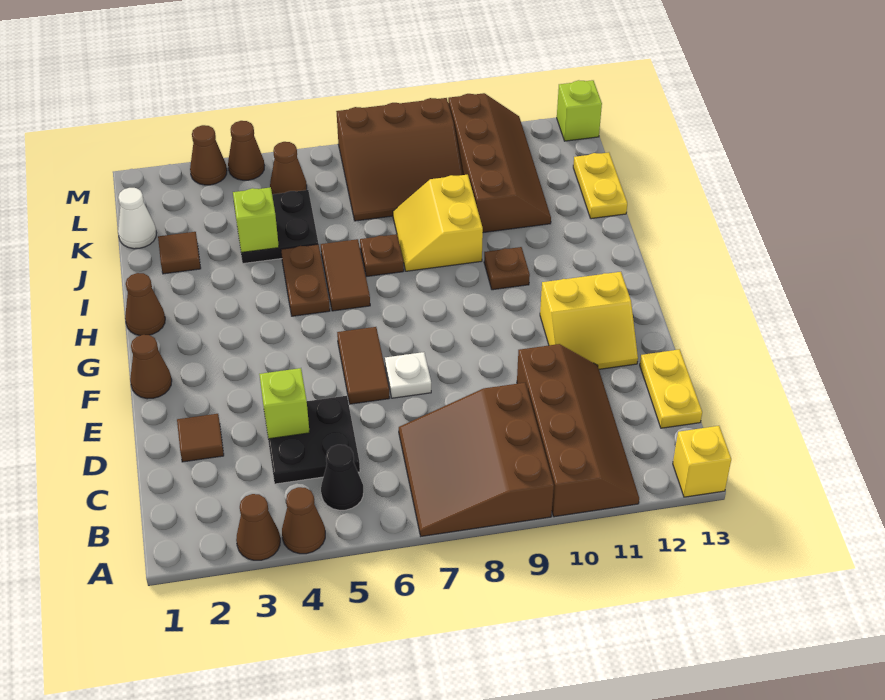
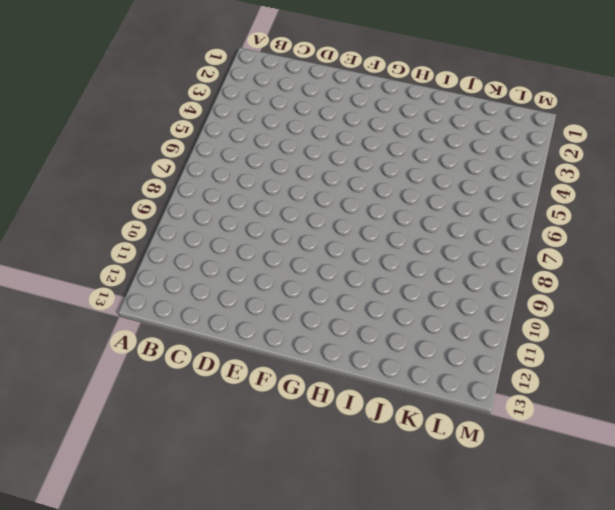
none -> brown 1x1 cone [236,494,280,560]
none -> brown 1x1 cone [282,487,325,554]
none -> brown 3x3 slope [399,383,554,536]
none -> brown 2x4 slope [517,344,639,517]

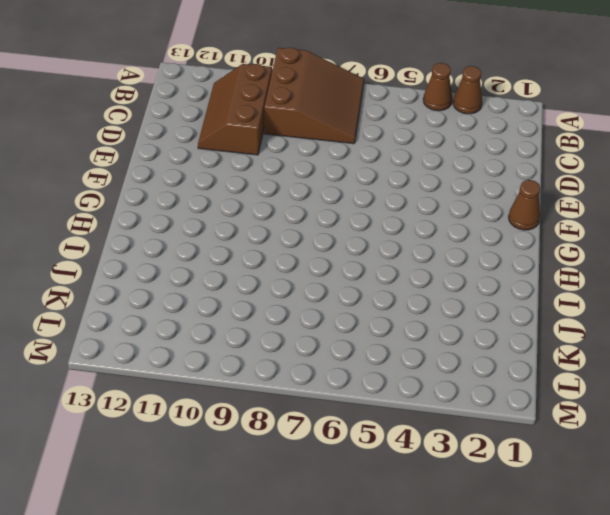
brown 2x3 slope [198,64,272,155] -> brown 2x4 slope [517,344,639,517]
none -> yellow 1x1 brick [673,426,731,497]
none -> black 1x1 cone [321,445,363,510]
none -> black 2x2 plate [264,396,360,484]
none -> yellow 1x2 plate [640,349,702,428]

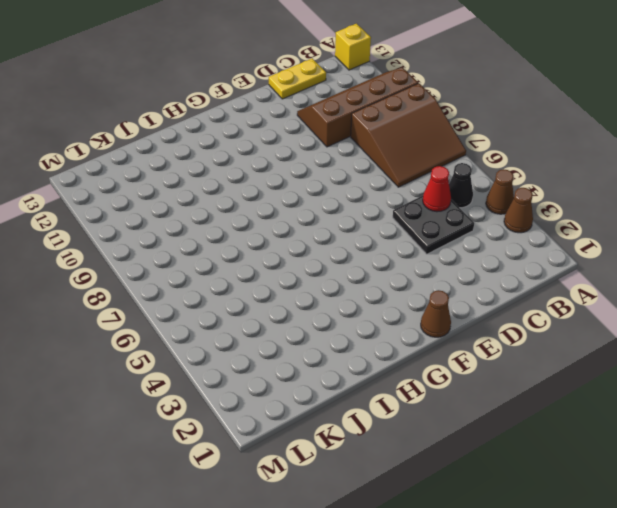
red 1x1 cone [423,166,451,212] -> none
none -> brown 1x1 tile [177,414,224,462]
none -> brown 1x2 tile [337,327,390,404]
none -> white 1x1 plate [385,352,431,398]
none -> yellow 2x2 slope [540,272,638,369]

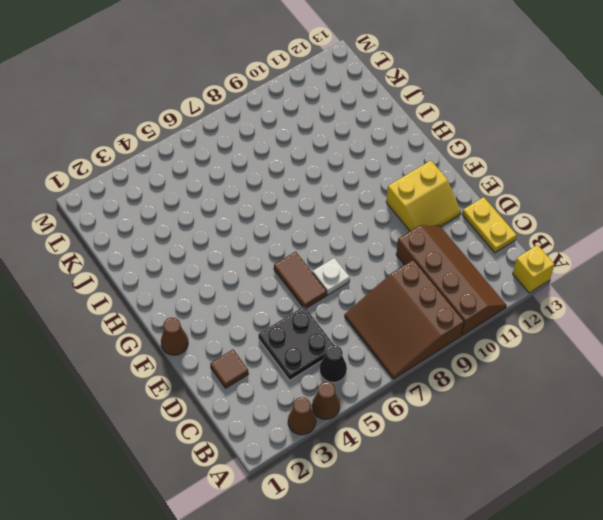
none -> brown 1x1 cone [125,273,165,336]
none -> brown 1x2 plate [281,244,330,316]
none -> brown 1x2 tile [321,239,370,311]
none -> brown 1x1 plate [484,247,530,290]

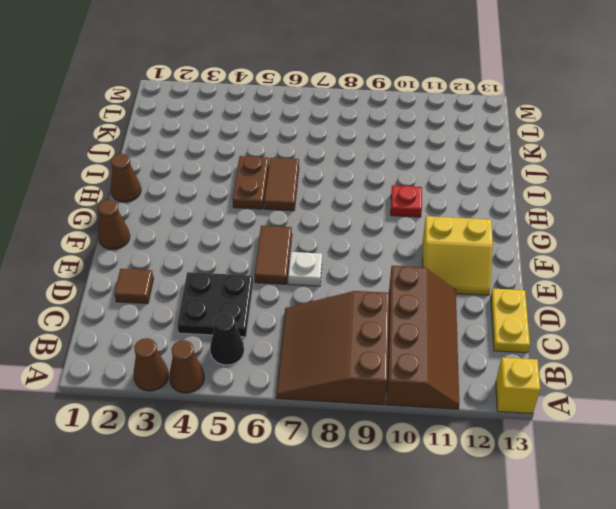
red 1x1 plate [391,185,422,217] -> brown 1x1 plate [484,247,530,290]
none -> brown 1x1 plate [360,234,404,277]
none -> yellow 2x2 slope [393,175,483,271]
none -> brown 1x1 tile [158,232,201,274]
none -> black 2x2 plate [233,190,318,264]

